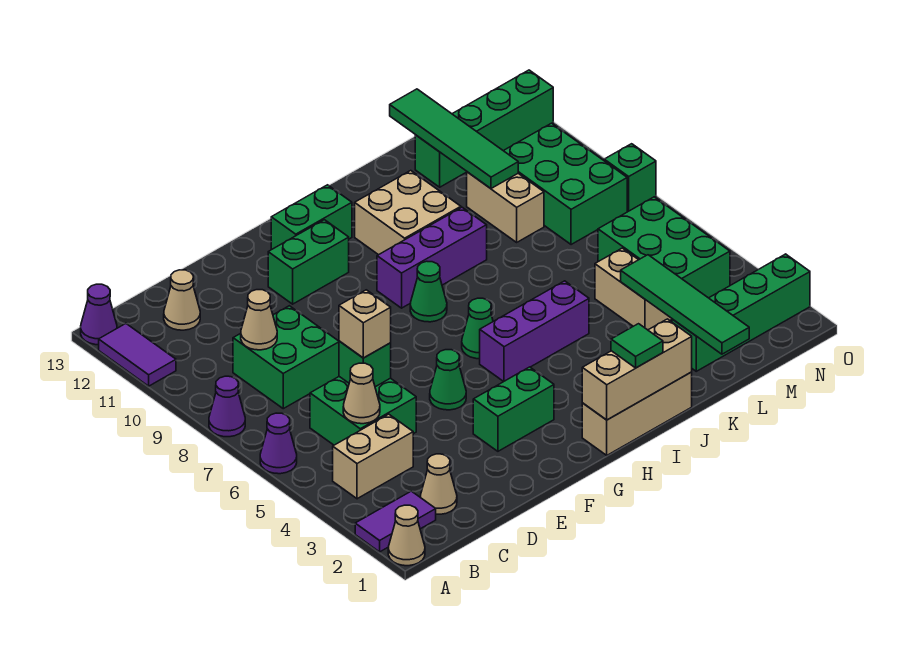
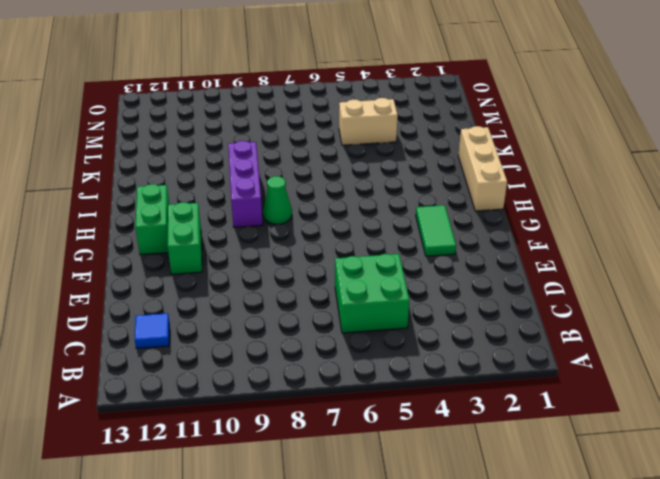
blue 1x1 tile [135,313,169,349] -> tan 1x1 cone [164,270,200,330]
green 1x2 tile [416,205,456,256] -> green 1x2 brick [473,367,554,451]
none -> tan 1x1 cone [388,505,425,566]
none -> purple 1x2 tile [355,491,436,552]
none -> purple 1x1 cone [260,413,297,474]
none -> purple 1x1 cone [209,376,245,437]

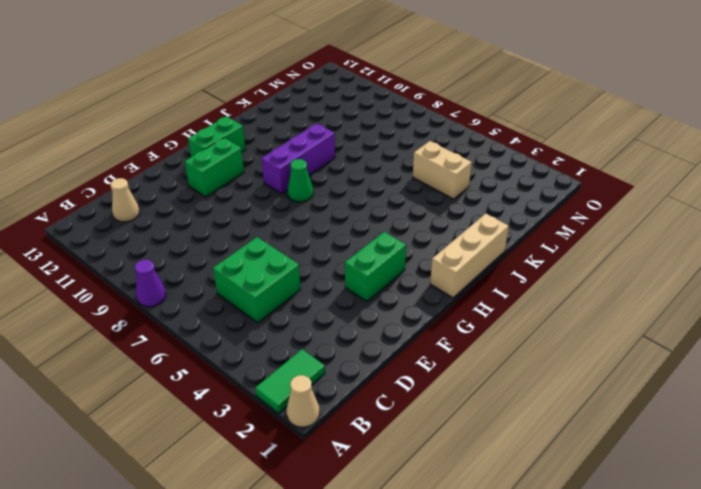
green 1x2 tile [255,349,325,413] -> purple 1x2 tile [355,491,436,552]
none -> purple 1x1 cone [260,413,297,474]
none -> purple 1x2 tile [99,324,176,386]
none -> purple 1x1 cone [81,284,117,345]
none -> tan 1x2 brick [333,414,413,499]

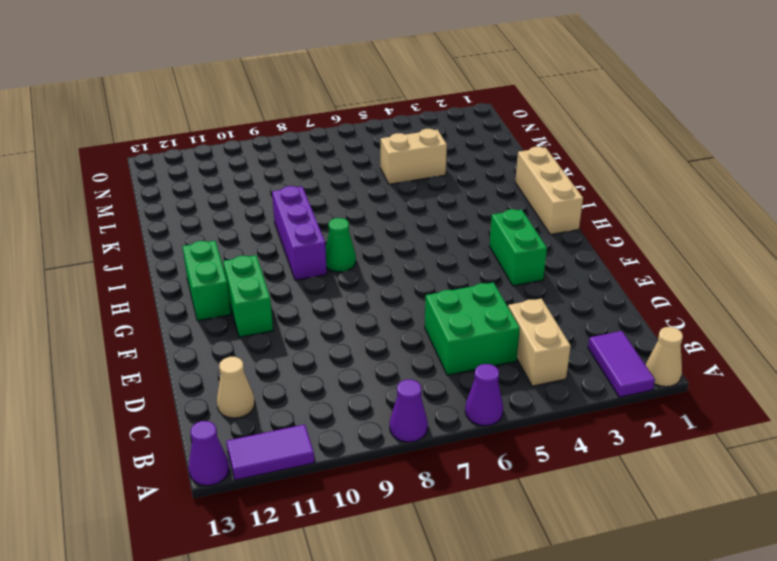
none -> tan 1x1 cone [420,454,457,514]
none -> green 2x2 brick [233,306,339,409]
none -> green 1x1 cone [430,350,466,410]
none -> purple 1x3 brick [480,281,589,382]

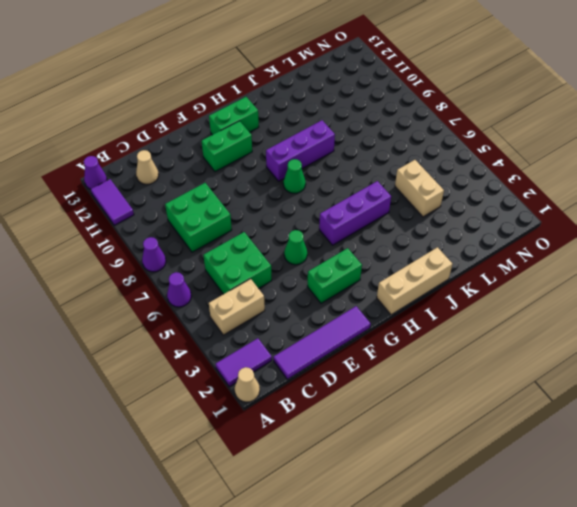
purple 1x4 tile [273,306,371,379] -> none
none -> tan 1x1 cone [420,454,457,514]
none -> green 1x1 cone [462,298,493,359]
none -> tan 2x2 brick [355,171,461,255]
none -> green 1x4 brick [672,254,810,371]

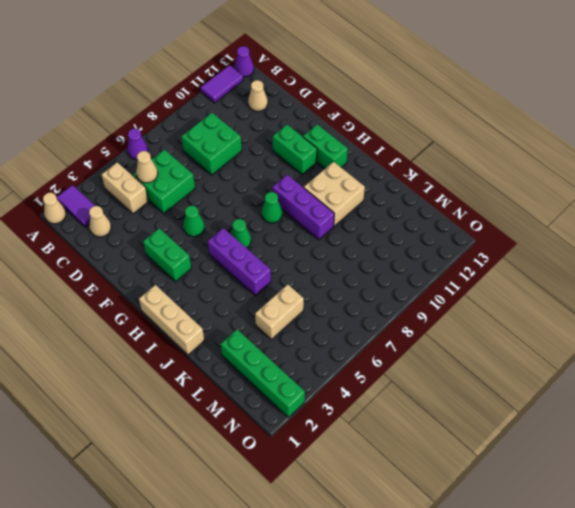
none -> purple 1x1 cone [209,376,245,437]
none -> tan 1x2 brick [467,172,544,242]
none -> green 1x4 brick [415,70,553,187]
none -> green 2x3 brick [598,197,730,298]

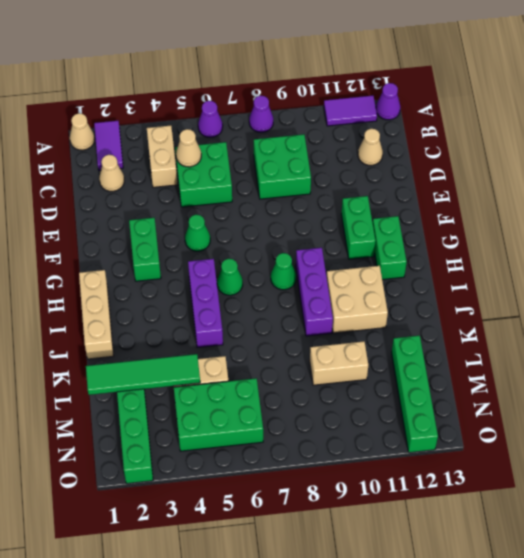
none -> green 2x3 brick [504,123,627,245]
none -> green 1x1 brick [604,144,656,211]
none -> tan 1x1 cone [241,290,277,350]
none -> green 1x1 brick [339,341,391,387]

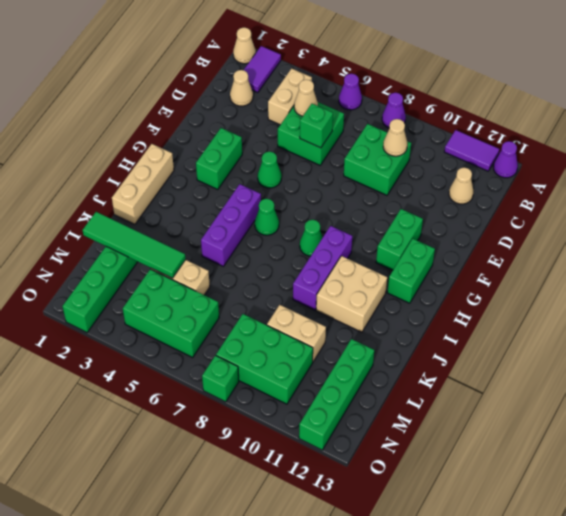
none -> tan 1x3 brick [582,319,692,420]
none -> green 1x4 tile [390,89,518,188]
none -> tan 1x1 brick [339,290,391,358]
none -> green 1x1 tile [611,324,663,368]

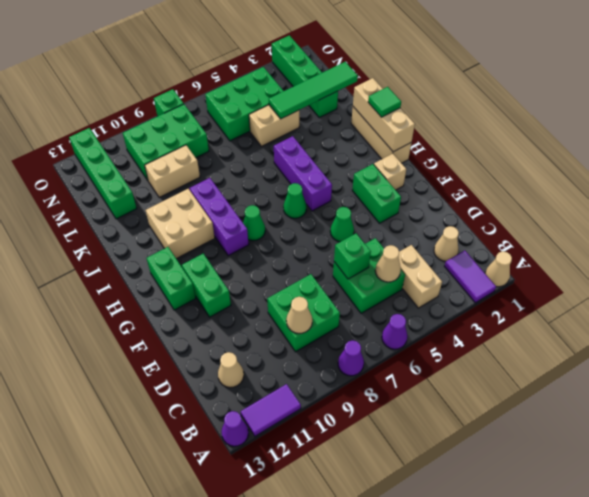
tan 1x1 brick [374,154,406,190] -> tan 1x1 brick moved to [339,290,391,358]
none -> green 1x4 tile [390,89,518,188]

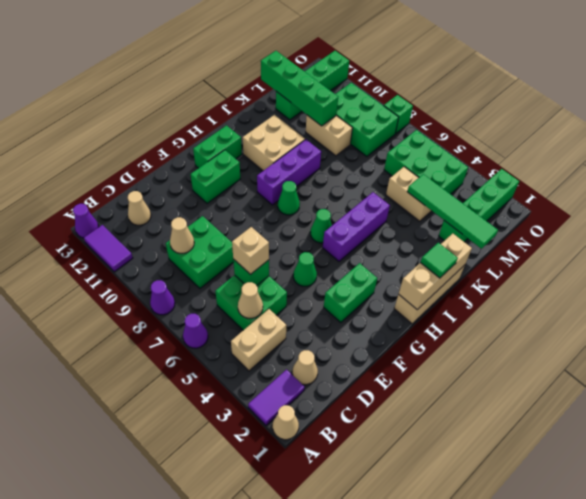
green 1x4 brick [261,51,338,126] -> green 1x4 tile [390,89,518,188]

